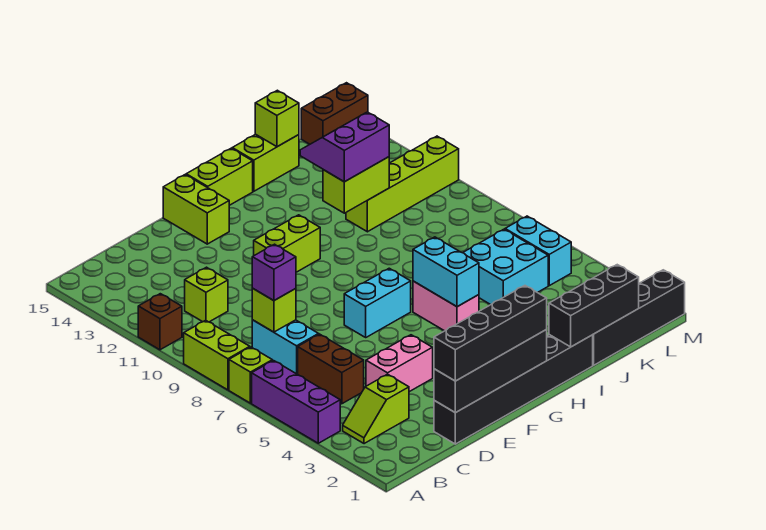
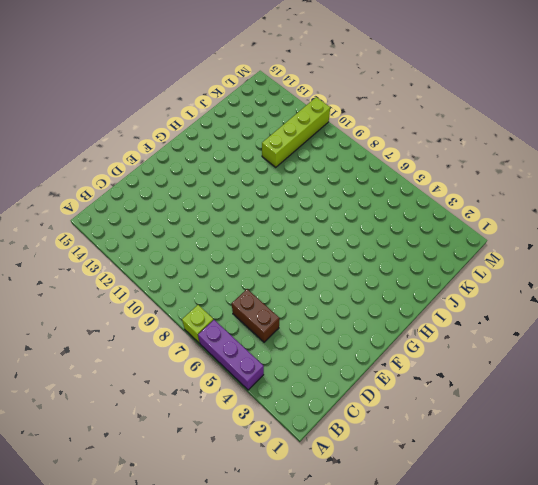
none -> lime 1x2 brick [184,320,250,390]
none -> brown 1x1 brick [138,294,182,350]
none -> lime 1x2 slope [343,374,409,444]
none -> cyan 1x2 brick [252,320,319,374]

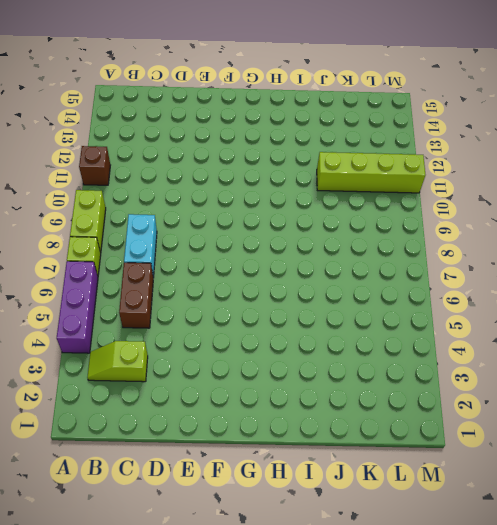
none -> lime 1x1 brick [185,267,228,322]
none -> black 1x6 brick [434,335,593,444]
none -> pink 1x2 brick [366,335,433,392]
none -> cyan 1x2 brick [344,268,411,337]

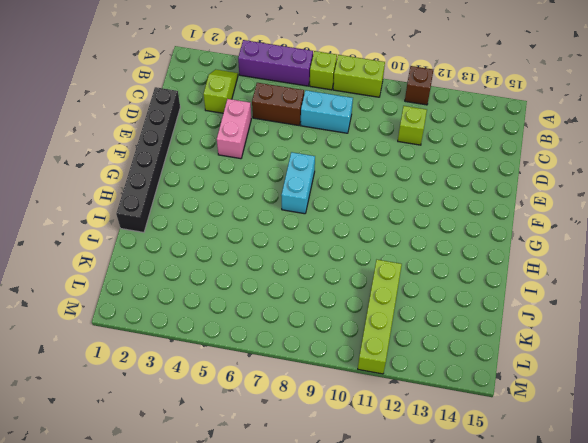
none -> lime 1x2 brick [254,215,320,272]
none -> lime 1x2 brick [163,175,229,244]
none -> lime 1x2 brick [186,148,253,205]
none -> pink 1x2 brick [413,281,479,331]

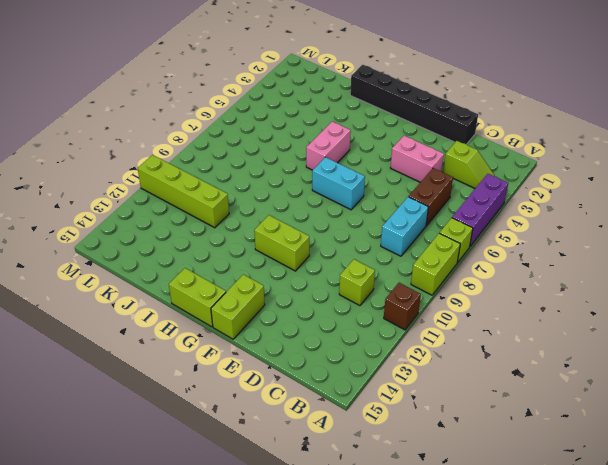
none -> lime 1x2 brick [232,134,299,191]
none -> black 1x4 brick [593,270,685,365]
none -> cyan 2x2 brick [463,229,548,305]
none -> cyan 1x2 brick [505,216,571,286]

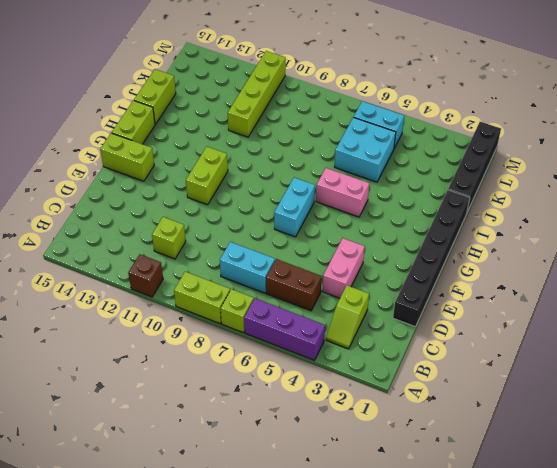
none -> brown 1x2 brick [301,83,368,144]
none -> lime 1x1 brick [252,289,296,332]
none -> black 1x4 brick [434,330,547,413]
none -> cyan 1x2 brick [413,237,479,307]

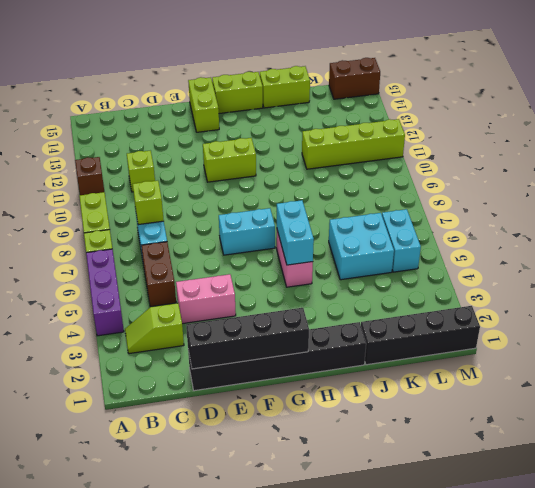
none -> black 1x3 brick [549,265,639,347]
none -> lime 1x2 brick [323,157,389,213]
none -> lime 1x1 brick [255,90,299,147]
none -> purple 1x1 brick [252,244,296,301]

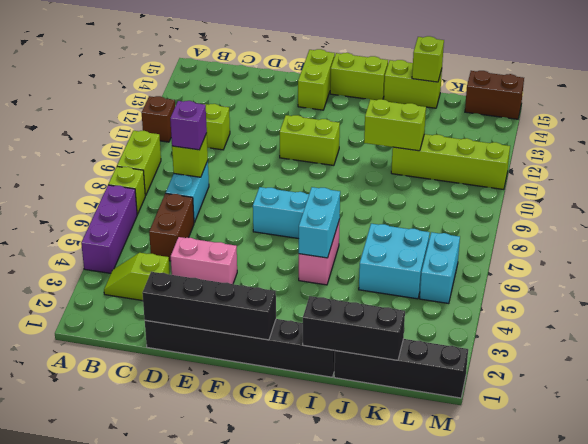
none -> black 1x4 brick [434,286,547,381]
none -> purple 2x2 slope [300,112,389,182]

